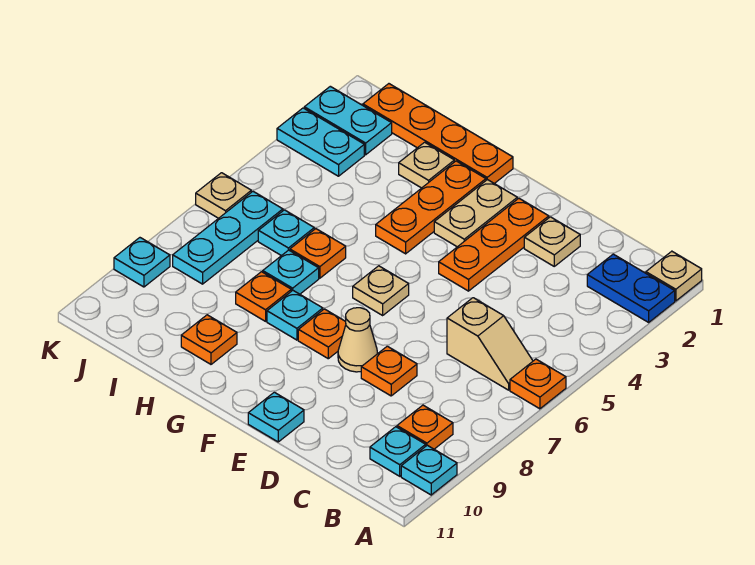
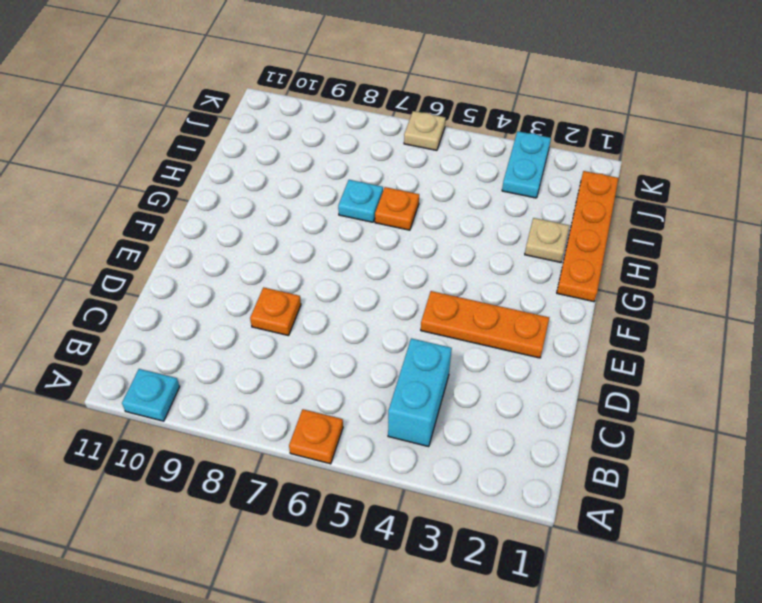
cyan 1x2 brick [388,338,452,447] -> none
none -> tan 1x1 plate [646,251,702,301]
none -> blue 1x2 plate [587,254,675,322]
none -> tan 1x2 slope [447,298,533,390]

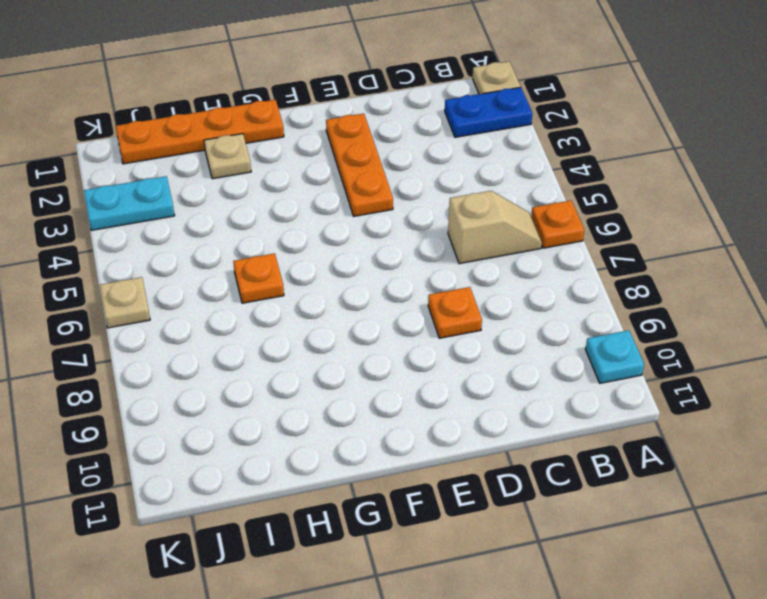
none -> orange 1x1 plate [397,405,453,449]
none -> cyan 1x1 plate [370,427,426,476]
none -> tan 1x1 plate [524,217,580,266]

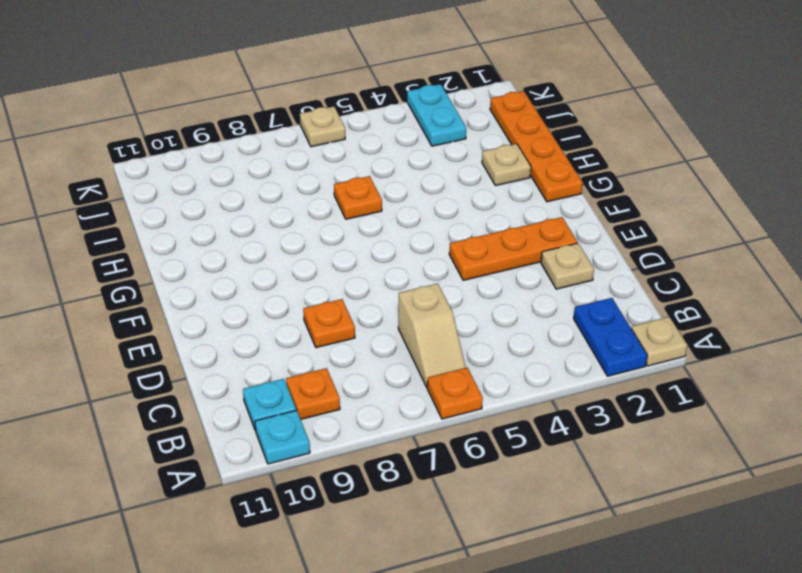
none -> tan 1x1 cone [338,308,378,372]
none -> cyan 1x1 plate [248,392,304,442]
none -> tan 1x2 plate [434,180,517,247]

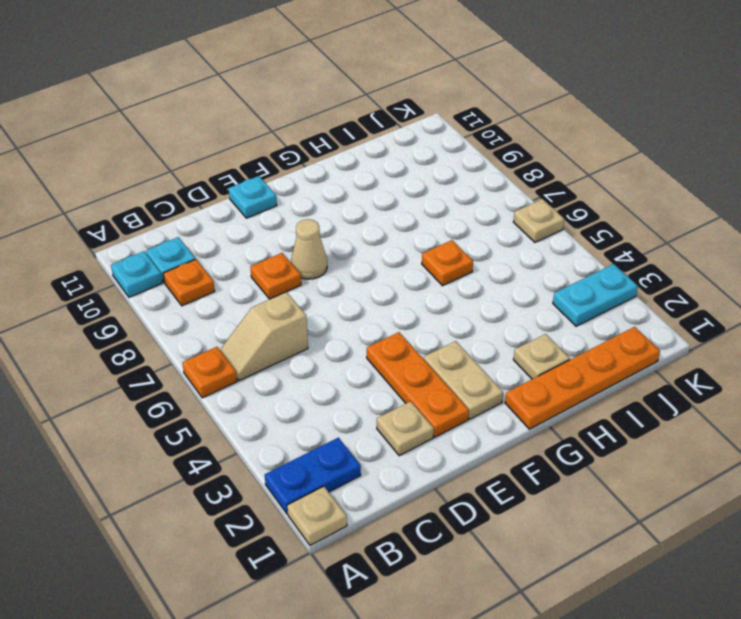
none -> tan 1x1 plate [353,266,409,315]
none -> orange 1x1 plate [298,309,346,359]
none -> orange 1x3 plate [376,161,486,254]

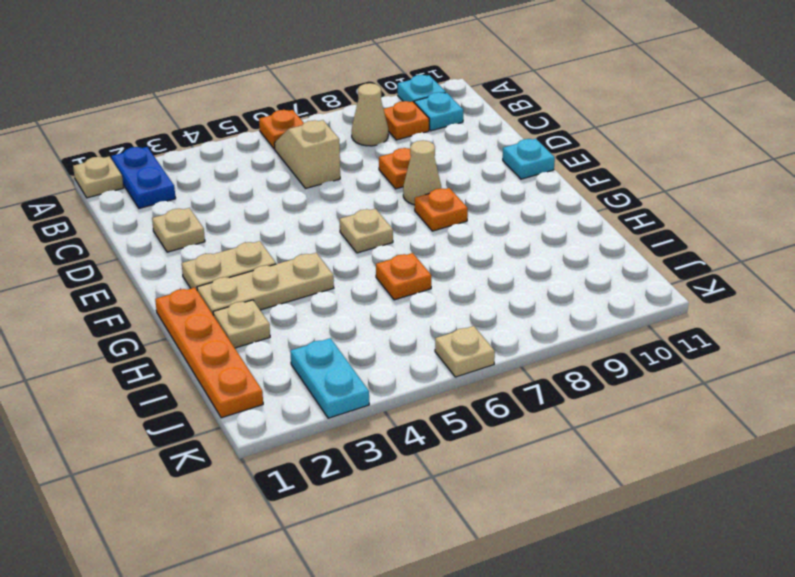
tan 1x1 cone [352,83,388,146] -> none
tan 1x3 plate [197,253,334,314] -> orange 1x3 plate [376,161,486,254]
none -> orange 1x3 plate [439,198,549,291]
none -> cyan 1x1 plate [267,291,323,340]
none -> cyan 1x1 plate [263,250,319,294]

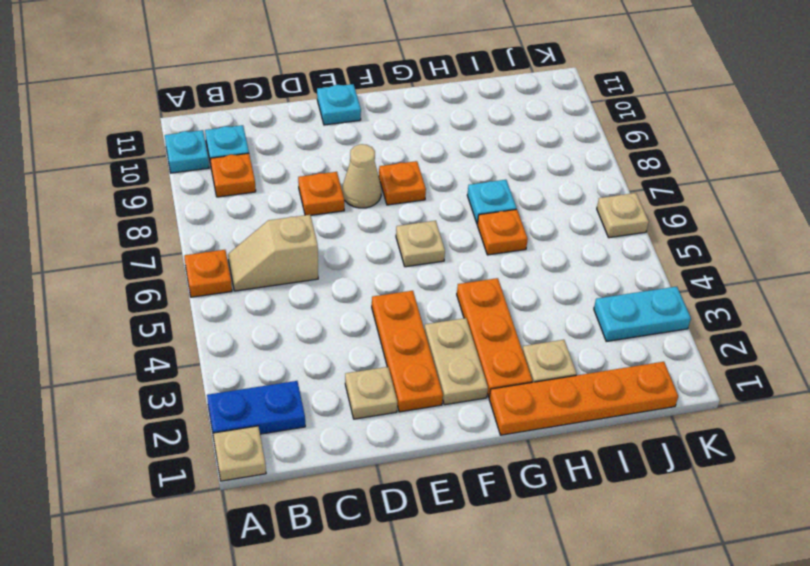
none -> cyan 1x1 plate [267,291,323,340]
none -> orange 1x1 plate [236,272,291,321]
none -> orange 1x1 plate [181,315,237,364]

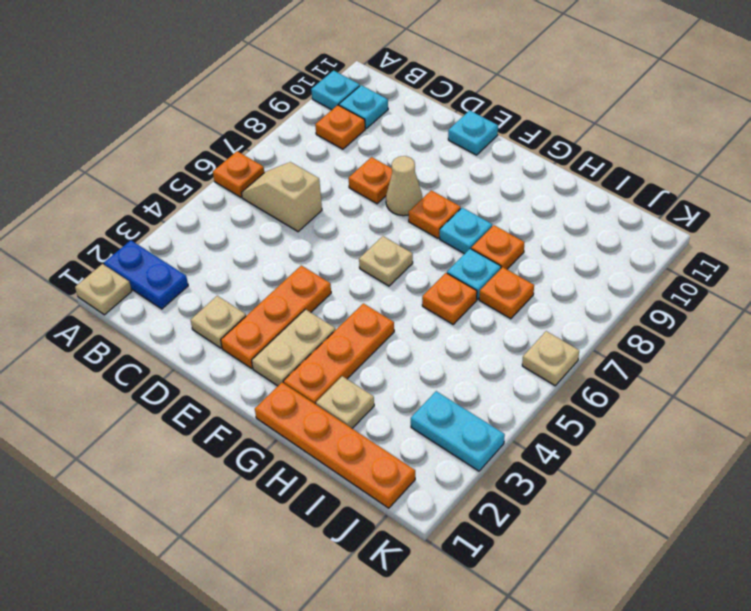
orange 1x1 plate [479,267,534,319] -> orange 1x1 plate moved to [181,315,237,364]
none -> cyan 1x1 plate [258,210,314,256]
none -> cyan 1x2 plate [304,86,392,155]
none -> cyan 1x3 plate [173,192,283,284]

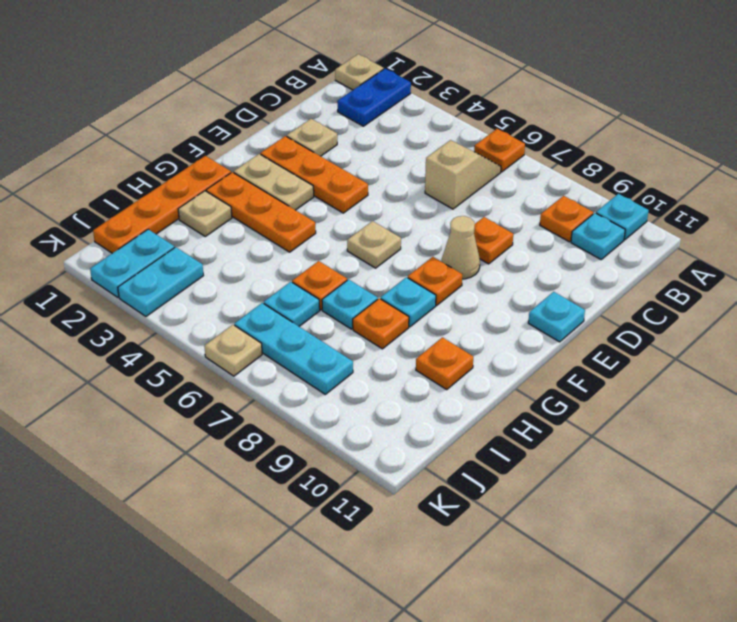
none -> cyan 1x1 plate [114,238,170,287]

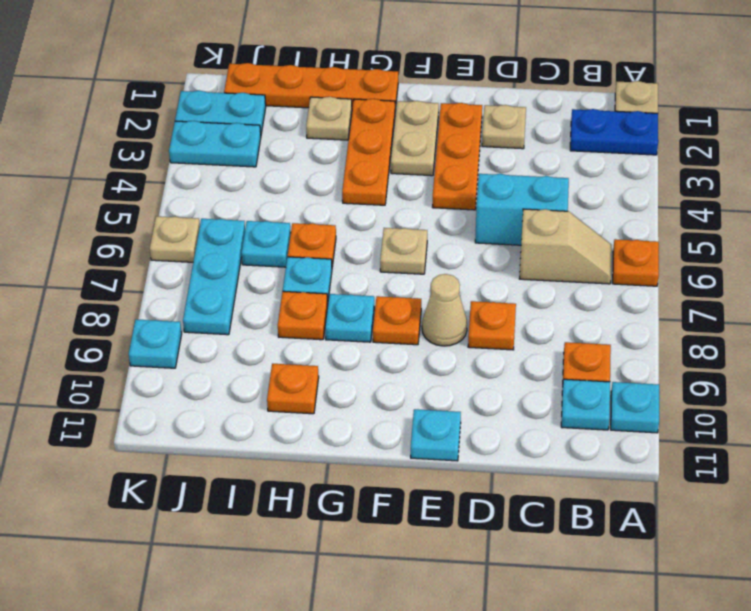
cyan 1x2 brick [475,174,569,245] -> none

